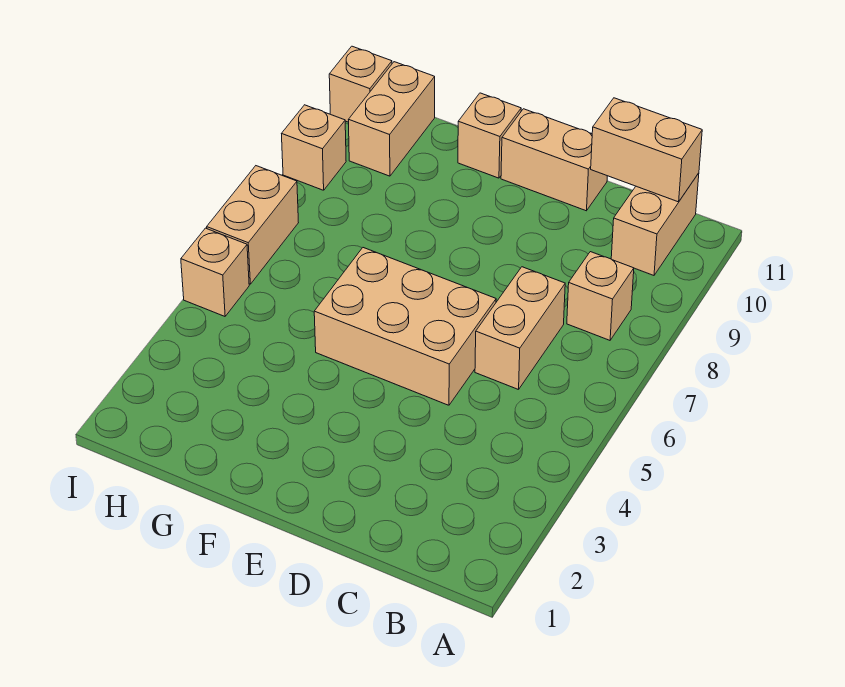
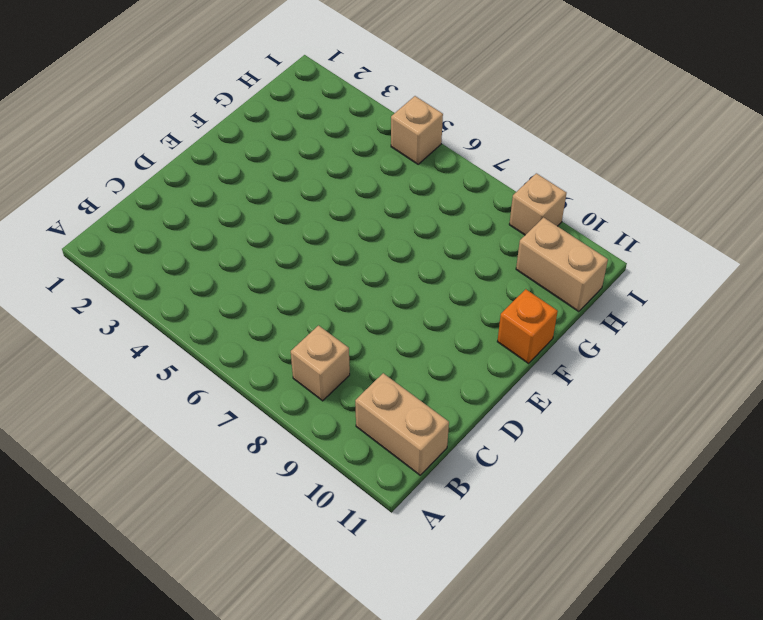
orange 1x1 brick [497,289,558,363] -> tan 1x1 brick [458,93,521,178]
none -> tan 1x2 brick [475,267,565,390]
none -> tan 2x3 brick [314,248,496,405]
none -> tan 1x2 brick [501,109,607,211]

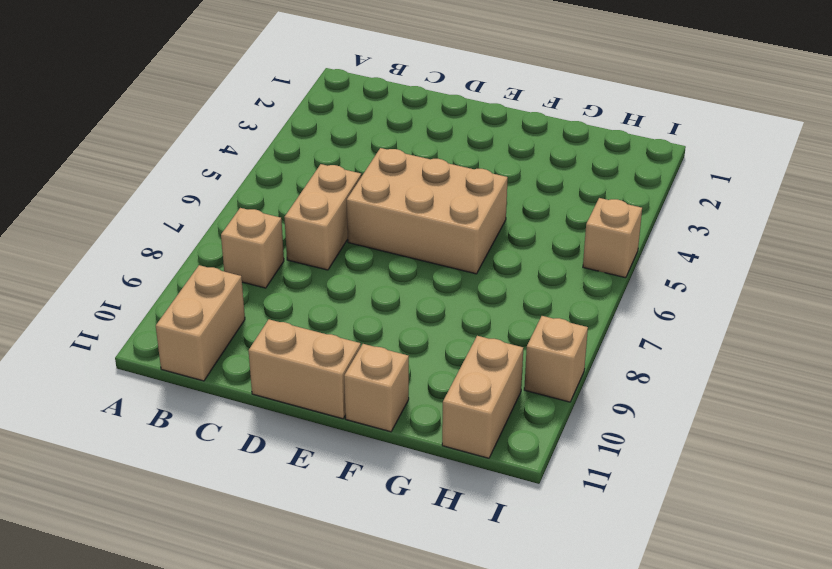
none -> tan 1x2 brick [207,166,298,284]
none -> tan 1x1 brick [329,46,392,122]
none -> tan 1x2 brick [591,98,702,202]

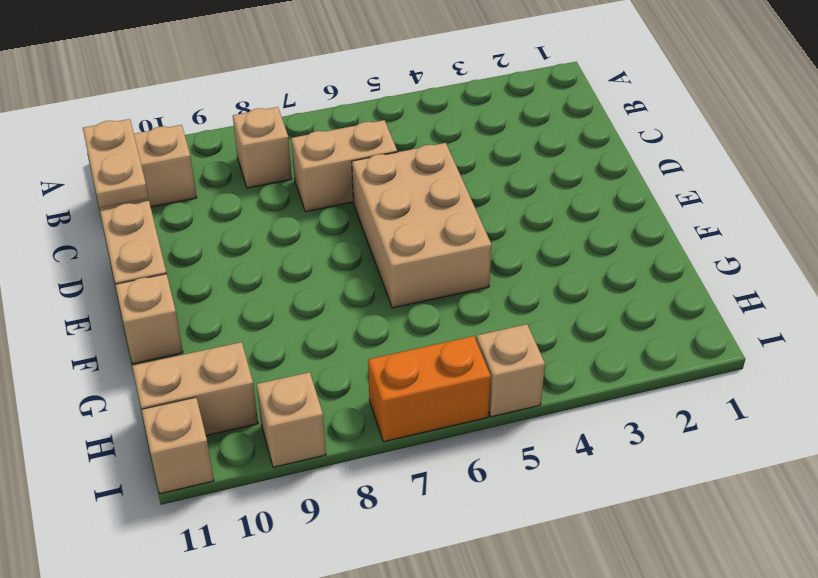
tan 1x2 plate [83,119,148,208] -> tan 1x2 brick [591,98,702,202]
orange 1x2 brick [368,336,491,442] -> tan 1x2 brick [207,166,298,284]

